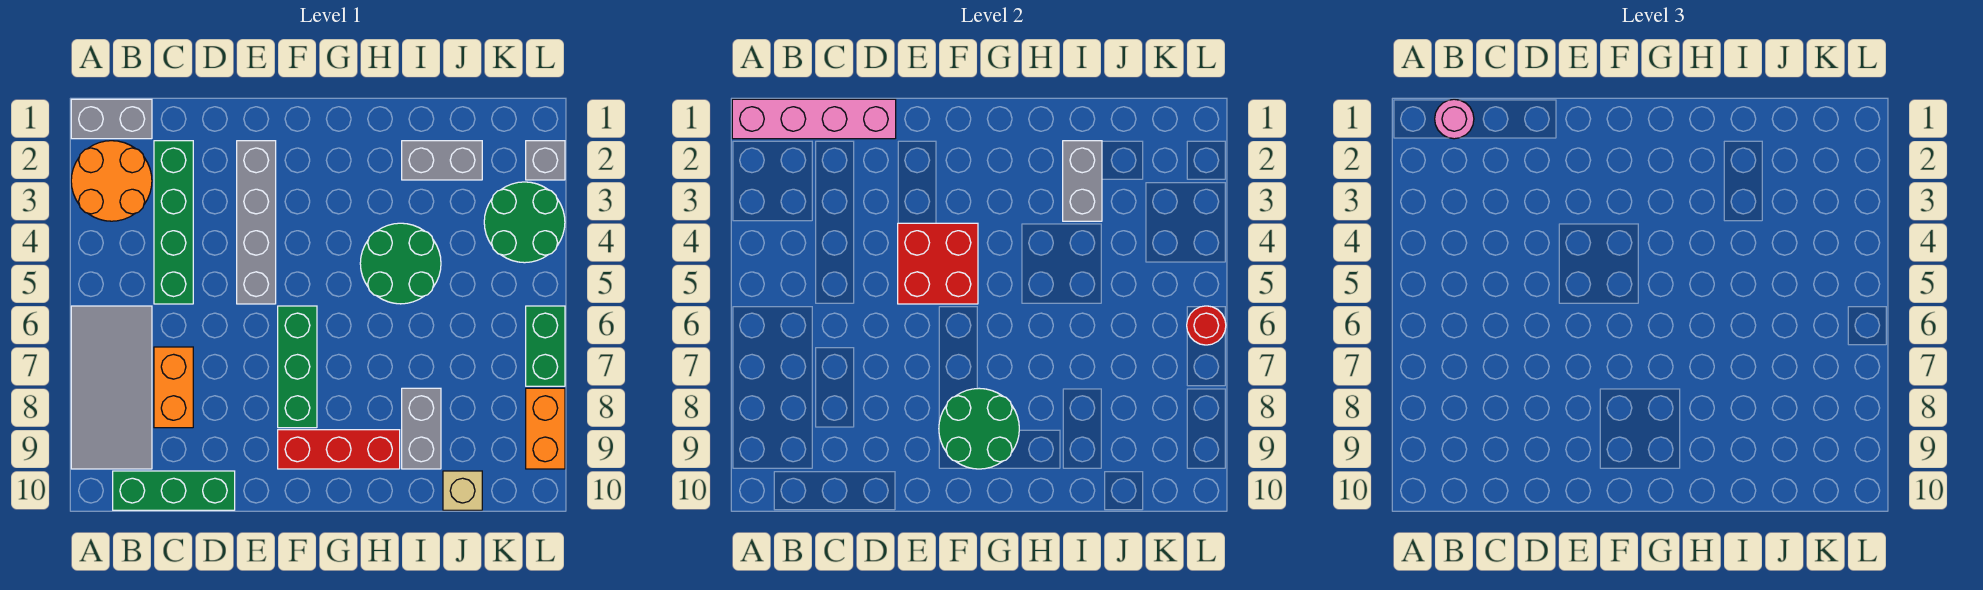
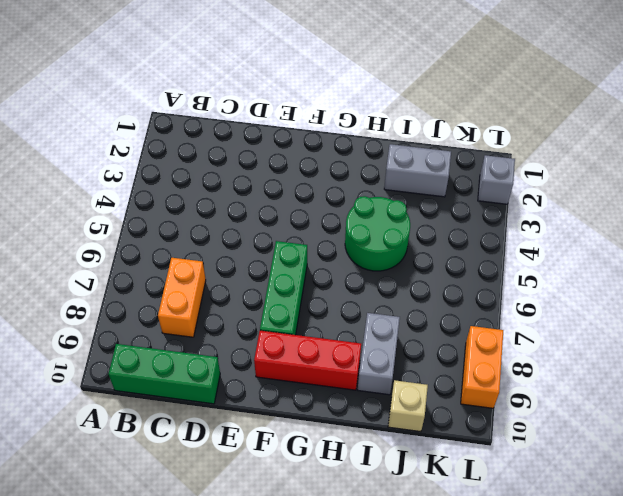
none -> grey 1x2 brick [71,99,152,139]
none -> orange 2x2 round brick [71,141,152,221]
none -> grey 2x4 tile [71,306,152,469]

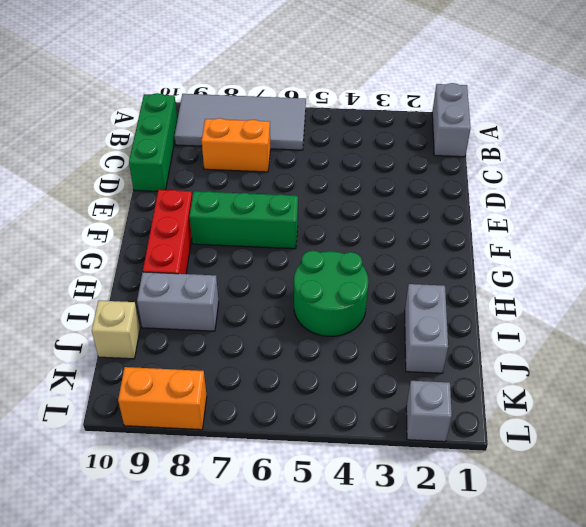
none -> orange 2x2 round brick [71,141,152,221]
none -> green 1x4 brick [154,141,193,304]
none -> grey 1x4 brick [237,141,276,304]

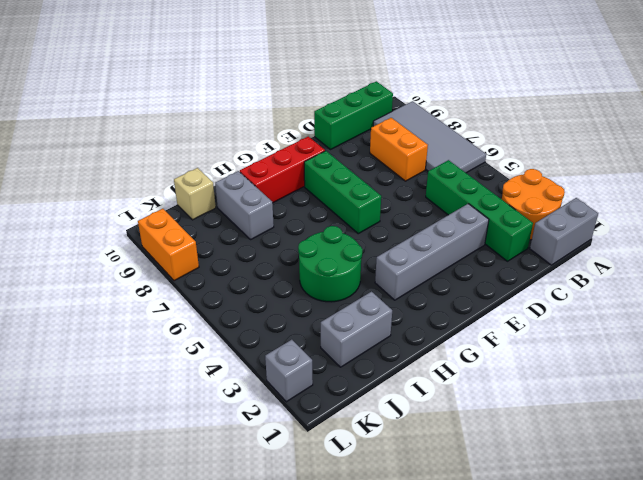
grey 1x4 brick [375,204,489,300] -> grey 1x4 brick turned to [237,141,276,304]
none -> green 2x2 round brick [484,182,565,263]
none -> green 1x2 brick [526,306,565,386]
none -> pink 1x4 brick [732,99,896,139]

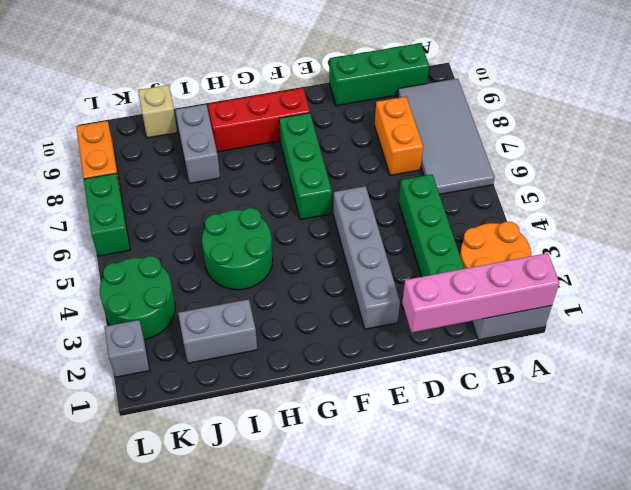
none -> red 2x2 brick [898,223,978,304]
none -> green 2x2 round brick [939,388,1019,469]
none -> grey 1x2 brick [1063,141,1102,221]

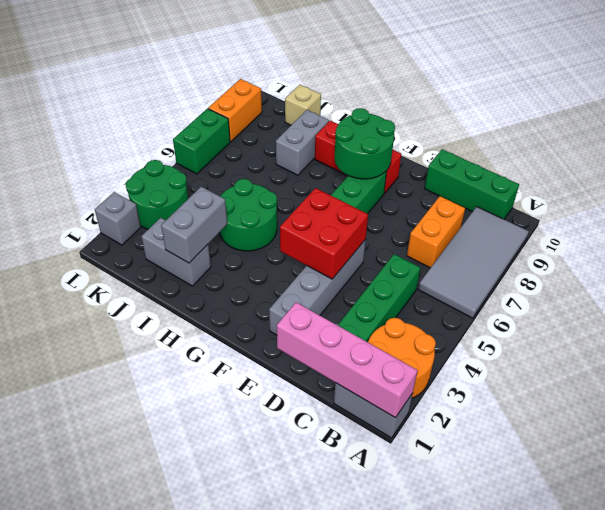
none -> red 1x1 round brick [1187,306,1226,345]
none -> pink 1x1 round brick [1435,99,1474,139]

